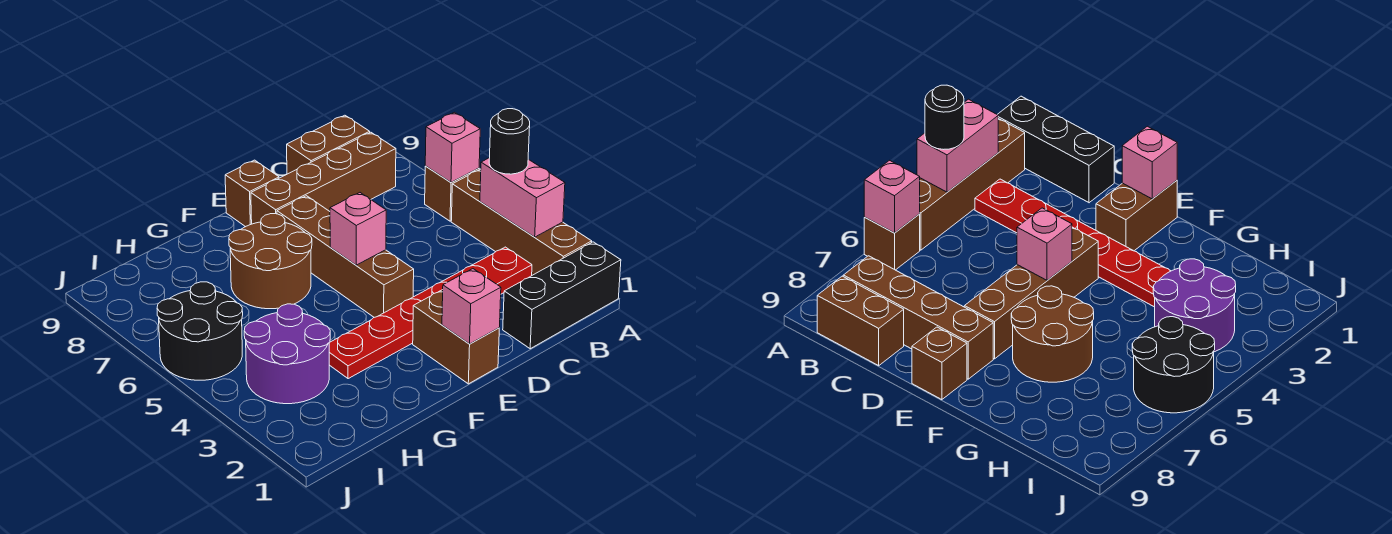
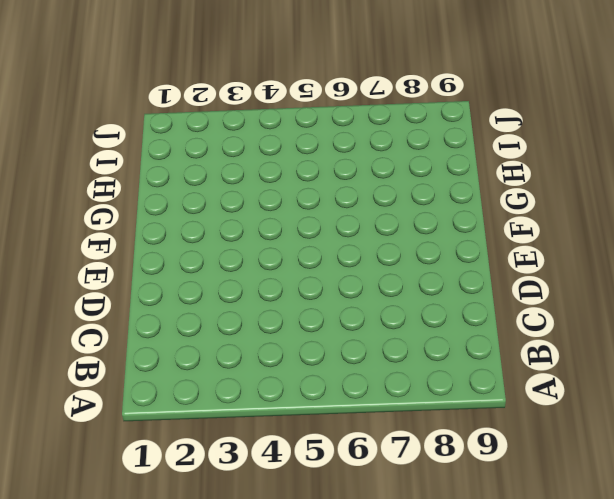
none -> black 1x3 brick [503,242,621,349]
none -> brown 1x4 brick [451,169,592,275]
none -> brown 1x1 brick [425,166,479,221]

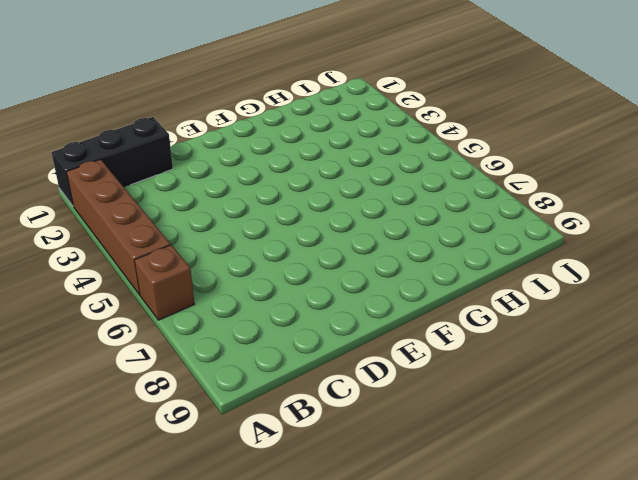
none -> red 1x6 plate [329,247,532,379]
none -> brown 1x4 brick [251,132,396,224]
none -> brown 1x2 brick [287,115,370,174]

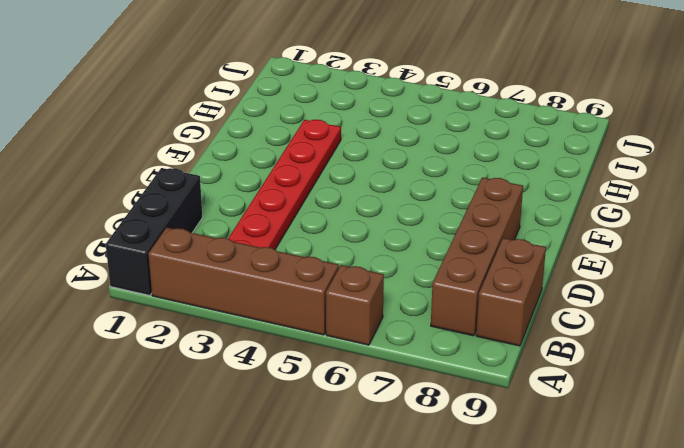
none -> brown 1x2 brick [413,290,499,384]
none -> brown 1x4 brick [277,196,414,317]
none -> brown 1x1 brick [225,160,279,227]

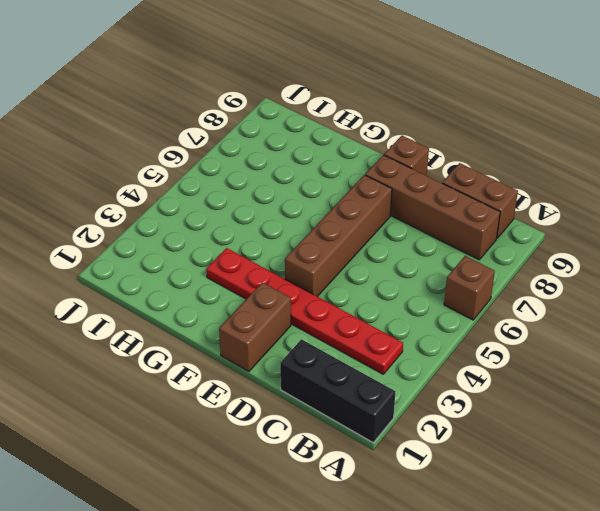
none -> brown 1x4 brick [451,169,592,275]
none -> brown 2x2 round brick [229,214,312,309]
none -> purple 2x2 round brick [244,304,330,404]

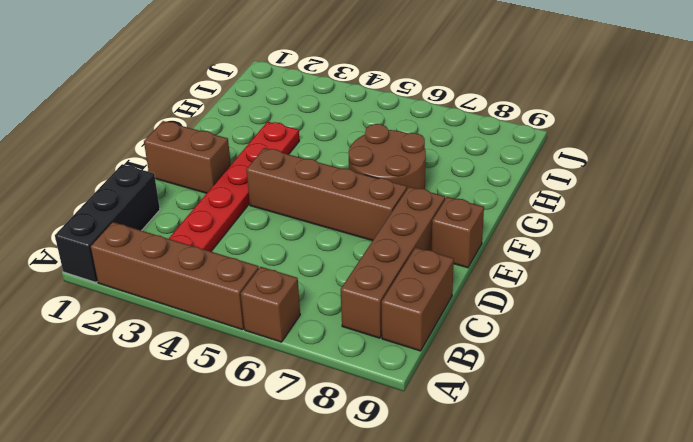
none -> purple 2x2 round brick [244,304,330,404]
none -> black 2x2 round brick [157,282,243,380]
none -> pink 1x2 brick [480,158,565,237]

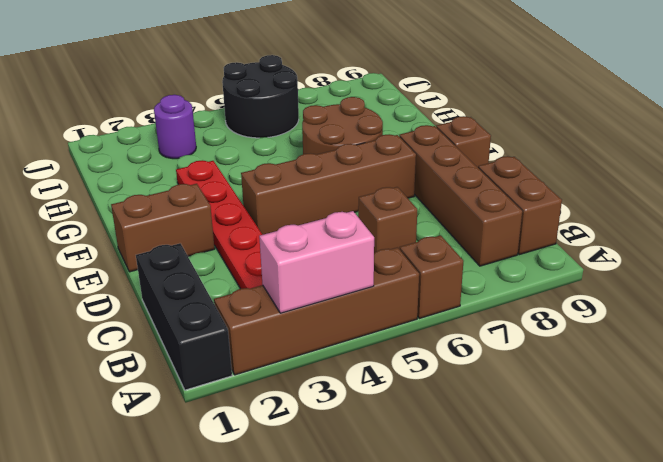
brown 1x1 brick [358,187,417,253] -> none
purple 1x1 round brick [154,95,196,159] -> purple 2x2 round brick [244,304,330,404]
none -> pink 1x1 brick [425,112,480,183]
none -> pink 1x1 brick [442,269,501,344]
none -> pink 1x1 brick [330,193,386,265]

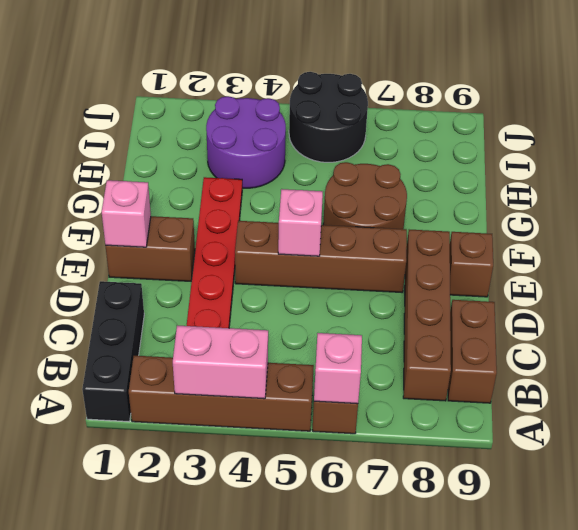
none -> black 1x1 round brick [489,109,530,174]

